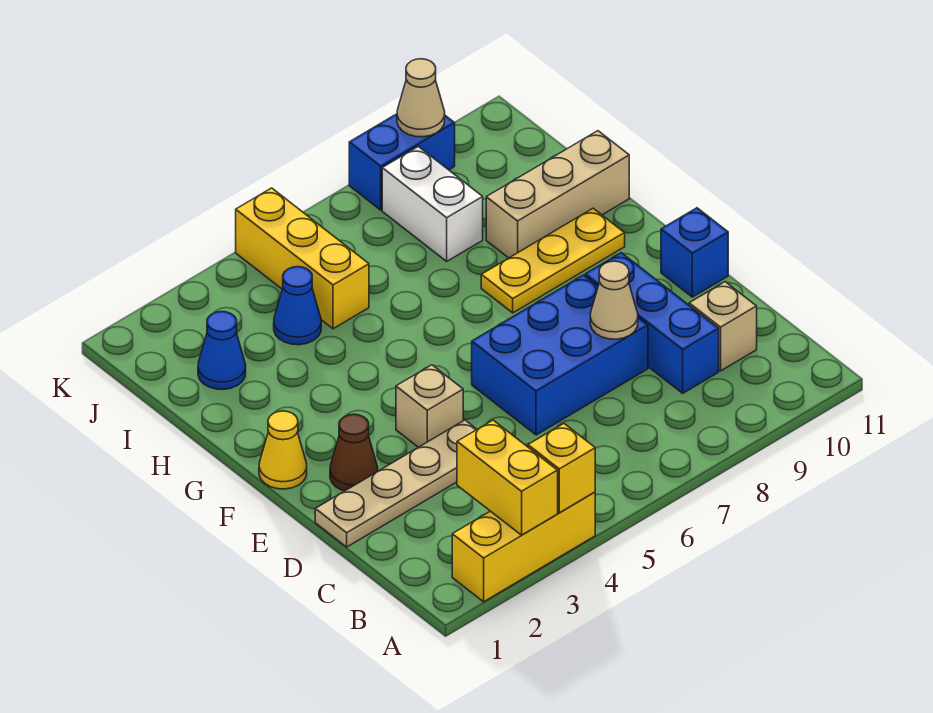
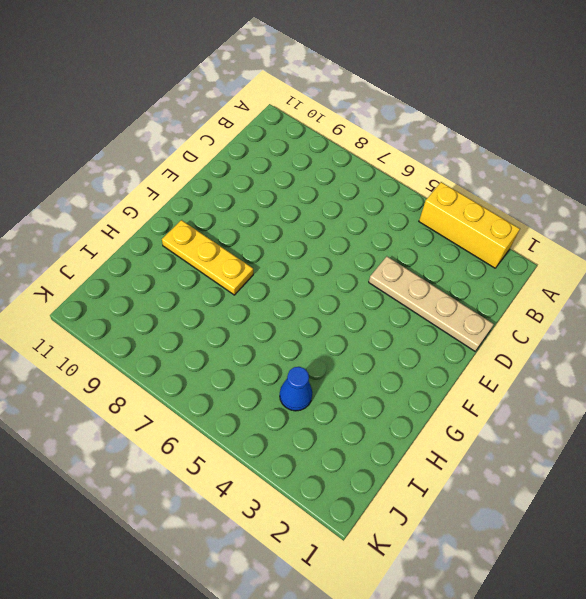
none -> blue 1x3 brick [585,253,719,393]
none -> tan 1x1 brick [689,282,757,371]
none -> blue 2x3 brick [472,275,648,435]

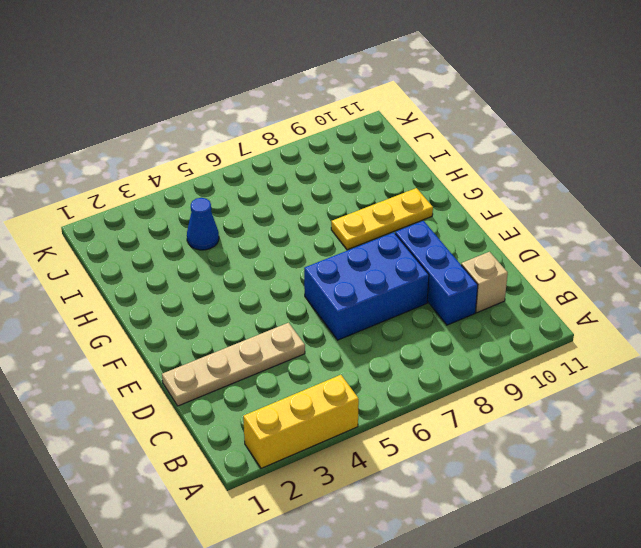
none -> brown 1x1 cone [330,414,378,491]
none -> tan 1x1 brick [396,365,463,447]
none -> blue 1x1 brick [661,208,728,297]

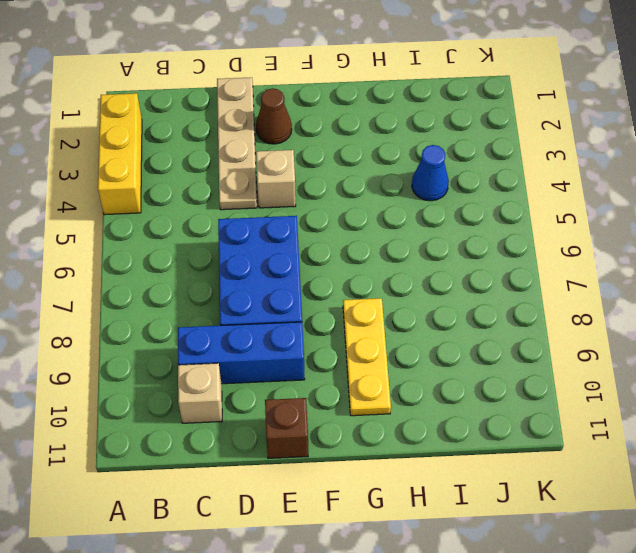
brown 1x1 brick [265,398,308,458] -> blue 1x1 brick [661,208,728,297]
none -> yellow 1x1 cone [259,411,307,489]
none -> tan 1x3 brick [486,131,629,258]
none -> blue 1x1 cone [198,312,246,390]

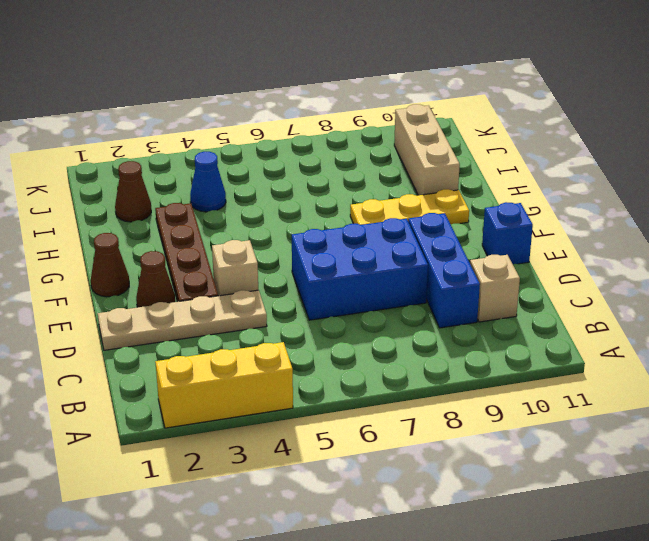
brown 1x4 plate [155,203,218,302] -> none
brown 1x1 cone [91,233,129,297] -> yellow 1x1 cone [259,411,307,489]
tan 1x3 brick [394,104,460,195] -> tan 1x3 brick turned to [486,131,629,258]
brown 1x1 cone [115,161,151,222] -> blue 1x1 cone [198,312,246,390]
none -> yellow 1x3 brick [236,188,369,329]
none -> white 1x2 brick [382,146,483,261]
none -> blue 1x2 brick [349,114,455,210]

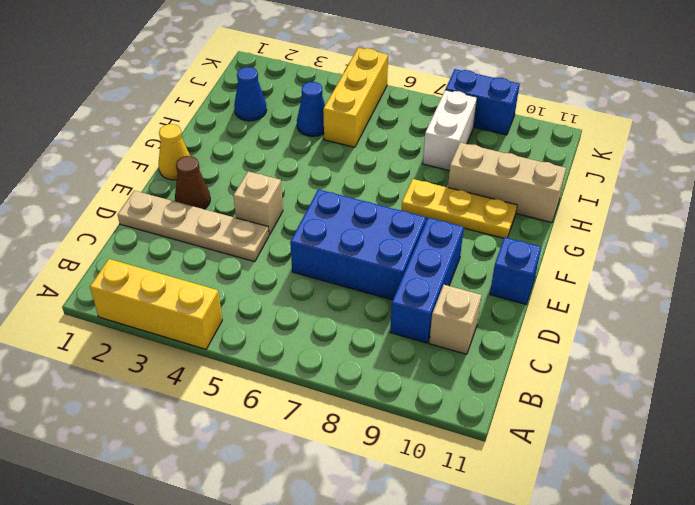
none -> yellow 1x2 brick [457,420,558,535]
none -> yellow 1x1 brick [528,424,595,513]
none -> tan 1x1 cone [590,261,638,339]

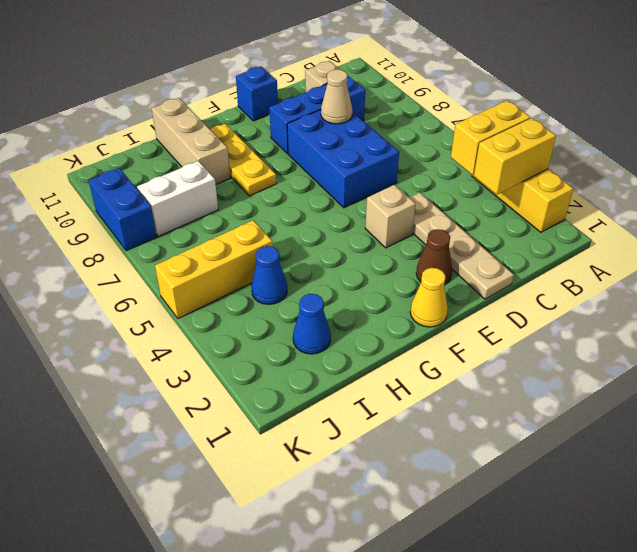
yellow 1x2 brick [451,100,531,175] -> yellow 1x1 brick [528,424,595,513]
none -> tan 1x1 cone [397,59,445,137]

